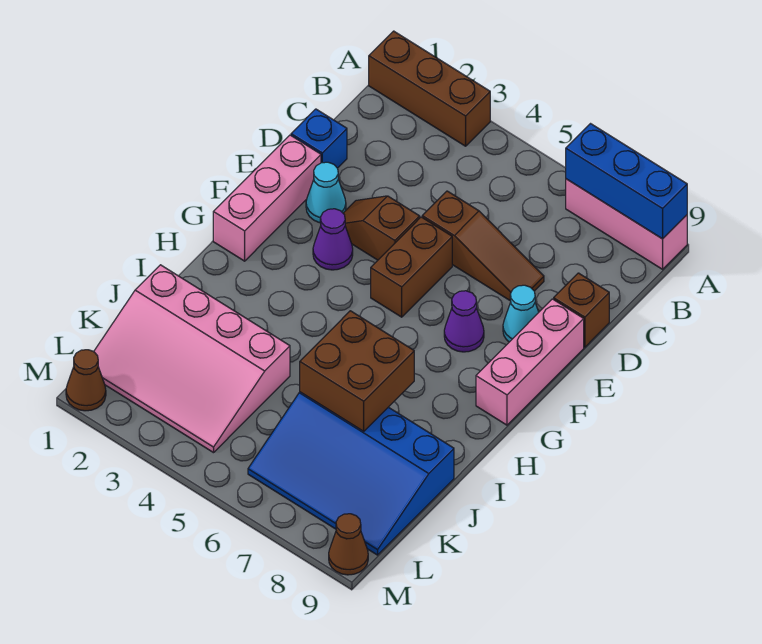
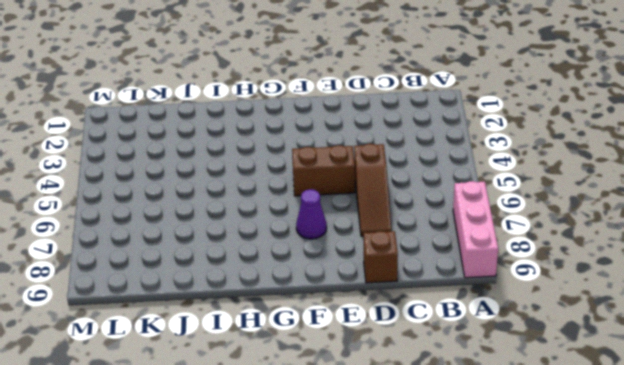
none -> brown 1x3 brick [369,31,490,146]
none -> blue 1x1 brick [291,109,347,168]
none -> pink 1x3 brick [213,135,321,261]

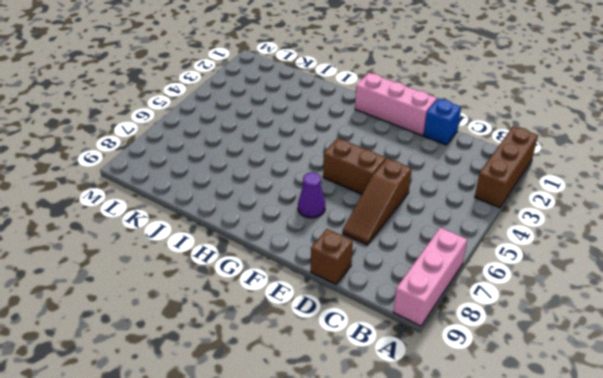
none -> cyan 1x1 cone [306,162,346,223]
none -> brown 1x2 slope [343,196,420,260]
none -> cyan 1x1 cone [503,285,539,342]

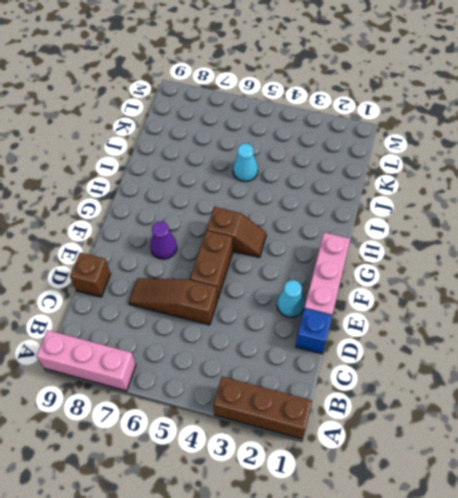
brown 1x2 slope [207,207,266,257] -> brown 1x2 slope moved to [343,196,420,260]
cyan 1x1 cone [233,144,258,182] -> cyan 1x1 cone moved to [503,285,539,342]
none -> pink 1x3 brick [476,299,584,425]
none -> purple 1x1 cone [313,209,353,270]
none -> pink 3x4 slope [94,265,290,453]

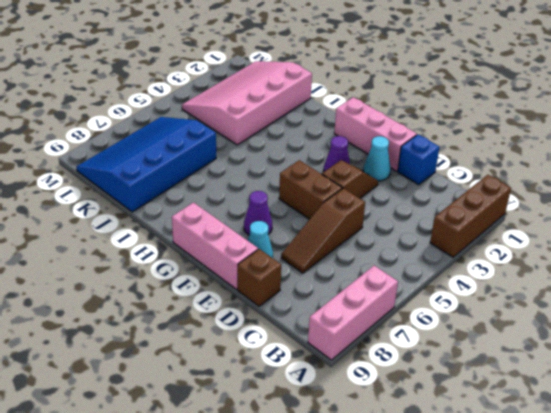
none -> brown 1x1 cone [66,350,106,411]
none -> brown 1x1 cone [329,514,368,575]
none -> blue 1x3 brick [566,124,687,239]

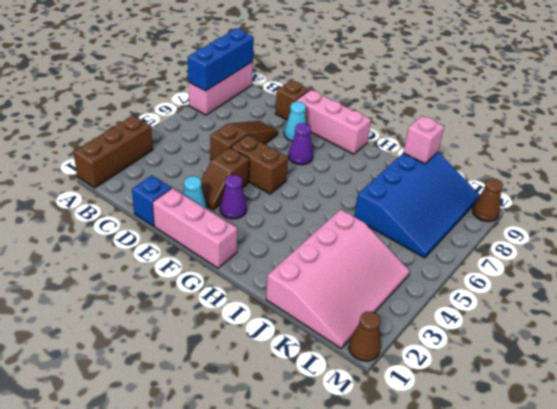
pink 1x1 brick [403,116,444,164] -> none
none -> brown 2x2 brick [300,311,414,431]

